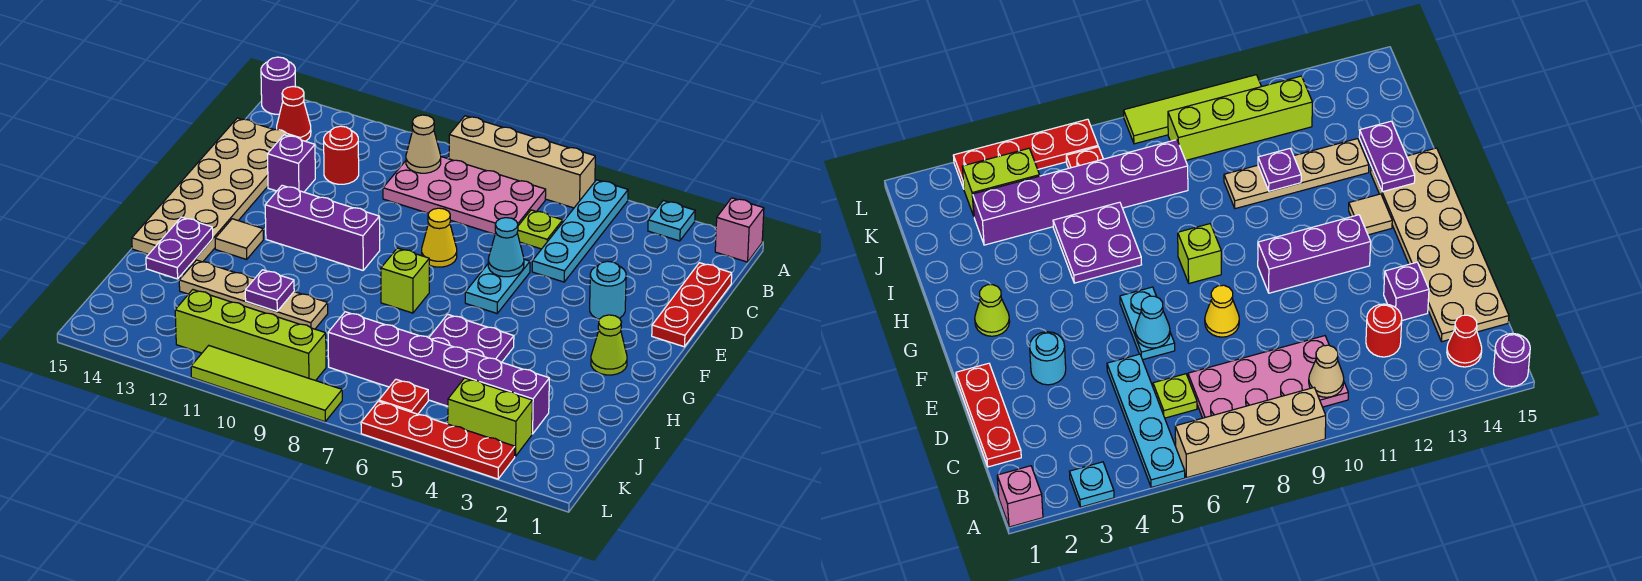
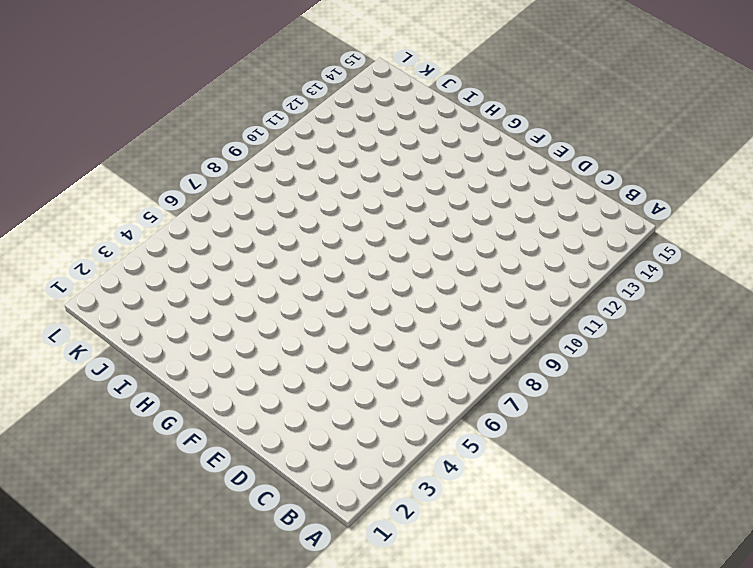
none -> pink 1x1 brick [715,198,764,262]
none -> cyan 1x1 plate [648,200,695,241]
none -> cyan 1x4 plate [532,180,628,282]
none -> tan 1x4 brick [449,116,595,208]

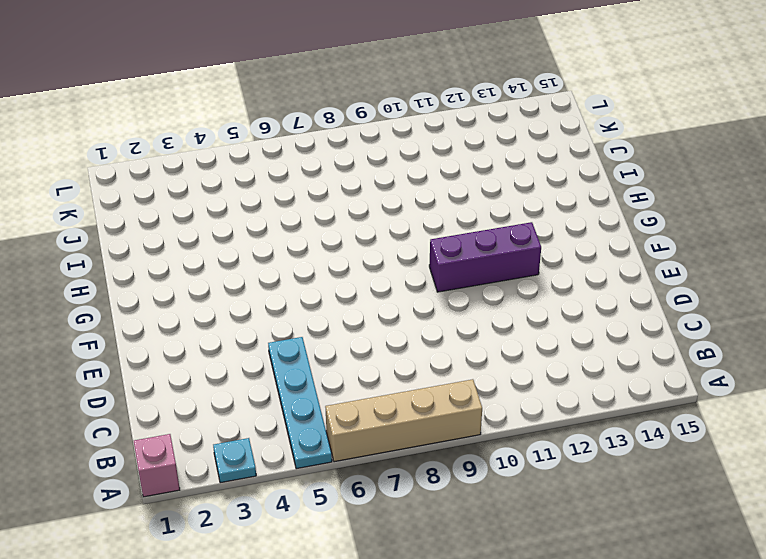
none -> purple 1x1 round brick [261,57,296,114]
none -> pink 2x4 plate [383,157,546,234]
none -> red 1x1 cone [277,87,311,141]
none -> red 1x3 plate [652,263,732,347]

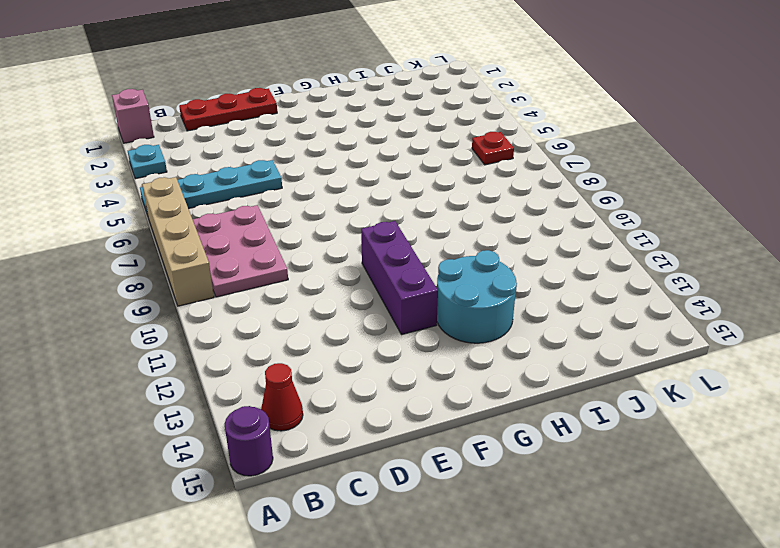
pink 2x3 plate [193,205,288,297] -> pink 2x4 plate [383,157,546,234]
cyan 2x2 round brick [437,250,517,343] -> tan 1x1 tile [215,219,263,259]
none -> lime 1x1 plate [517,210,563,249]
none -> red 1x1 round brick [324,126,359,184]
none -> tan 2x6 plate [132,118,300,268]
none -> purple 1x1 brick [267,135,315,192]

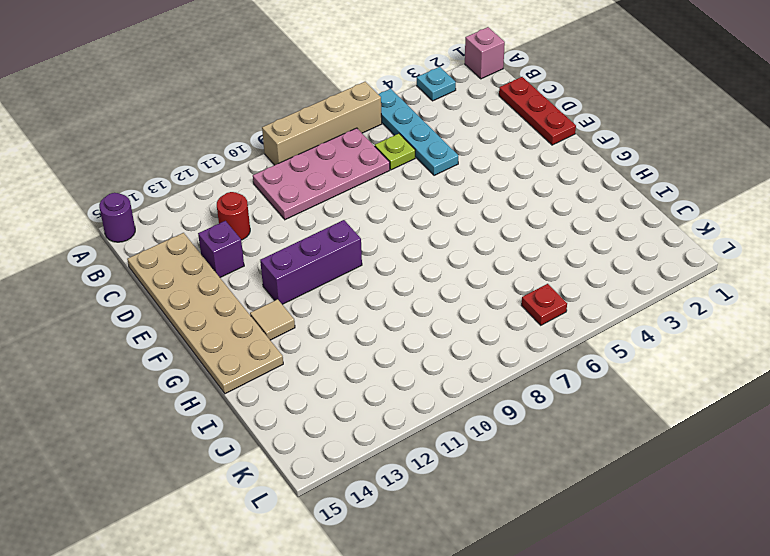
none -> red 1x1 cone [277,87,311,141]
none -> cyan 1x1 round brick [590,261,626,319]
none -> cyan 1x2 plate [465,259,530,313]
none -> yellow 1x1 cone [422,208,457,267]

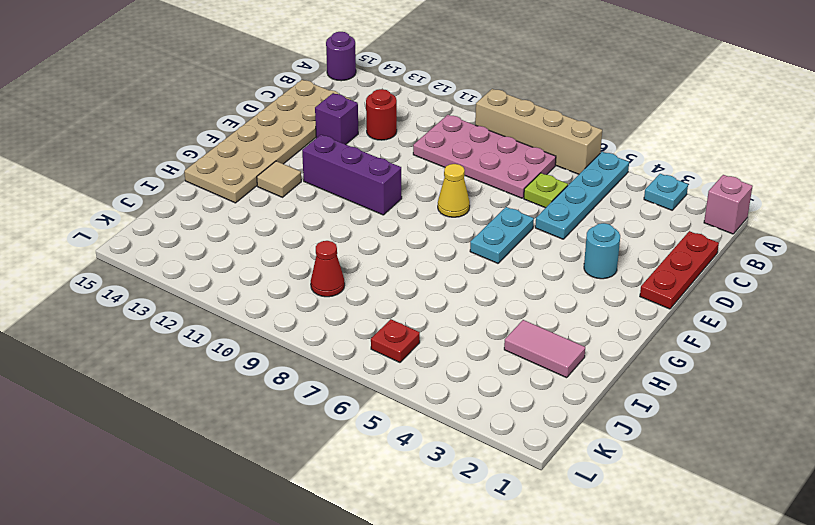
pink 1x2 tile [504,320,585,378] -> none
red 1x1 cone [311,241,345,297] -> red 1x1 cone moved to [277,87,311,141]
none -> lime 1x1 cone [591,315,627,375]
none -> lime 1x1 brick [381,248,429,313]
none -> purple 2x2 plate [429,314,514,362]
none -> tan 1x4 plate [179,260,328,329]

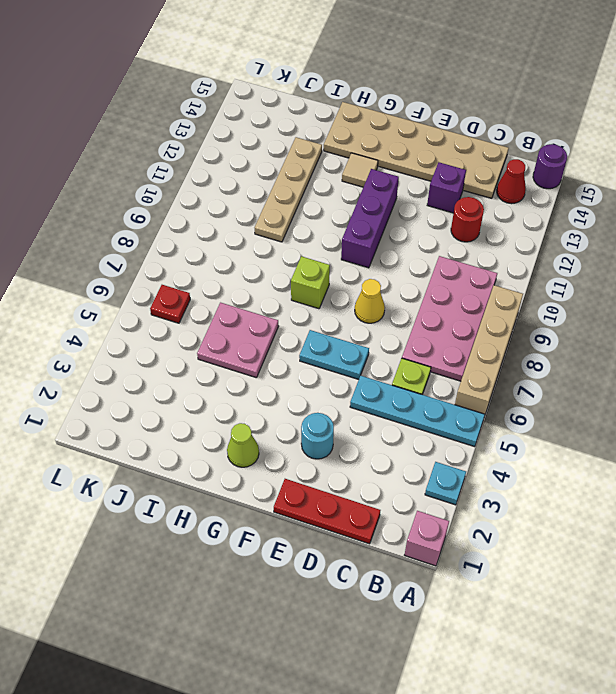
pink 2x2 plate [197,303,279,378] -> purple 2x2 plate [429,314,514,362]
none -> purple 1x6 brick [328,312,549,434]
none -> lime 1x2 brick [448,378,532,456]
none -> lime 1x4 brick [175,290,326,381]
none -> red 1x4 plate [361,401,515,479]

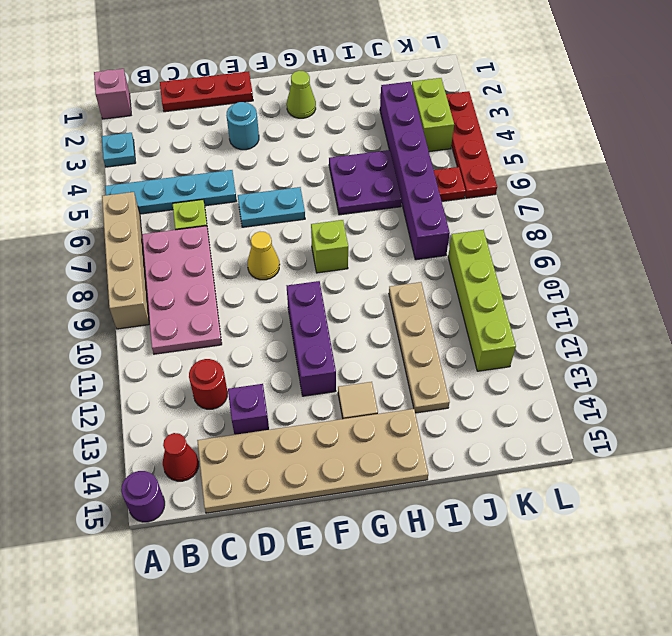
none -> lime 1x4 tile [191,346,342,422]
none -> tan 1x1 cone [406,115,441,173]
none -> cyan 1x1 cone [488,218,524,277]
none -> purple 1x2 plate [146,217,213,279]

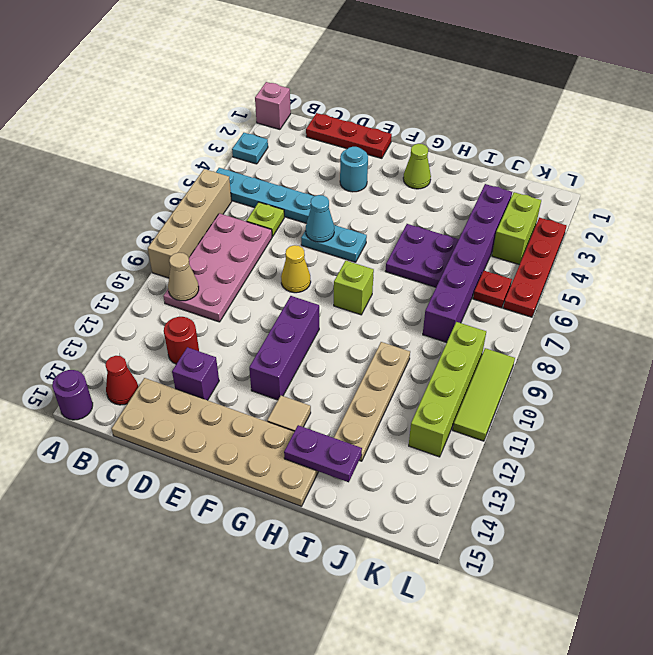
lime 1x3 tile [453,348,515,441] -> lime 1x4 tile [191,346,342,422]
none -> purple 1x1 plate [245,270,294,311]

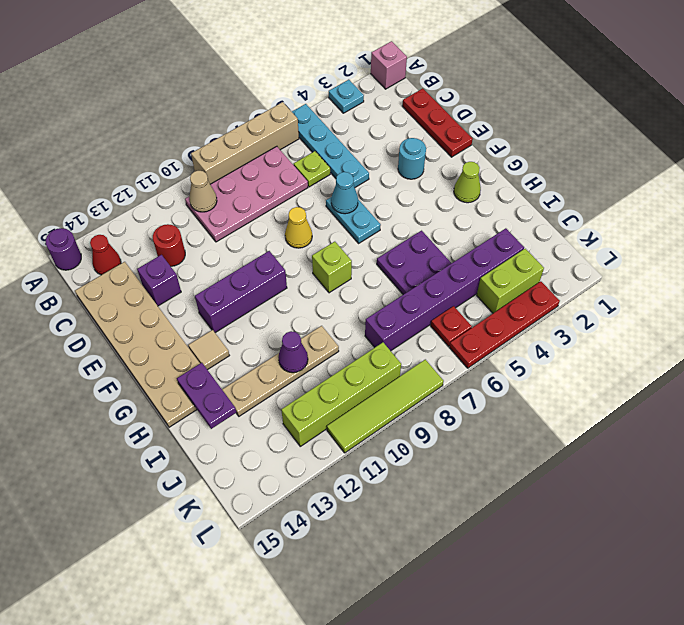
purple 1x1 cone [278,331,308,373] -> purple 1x1 plate [245,270,294,311]

